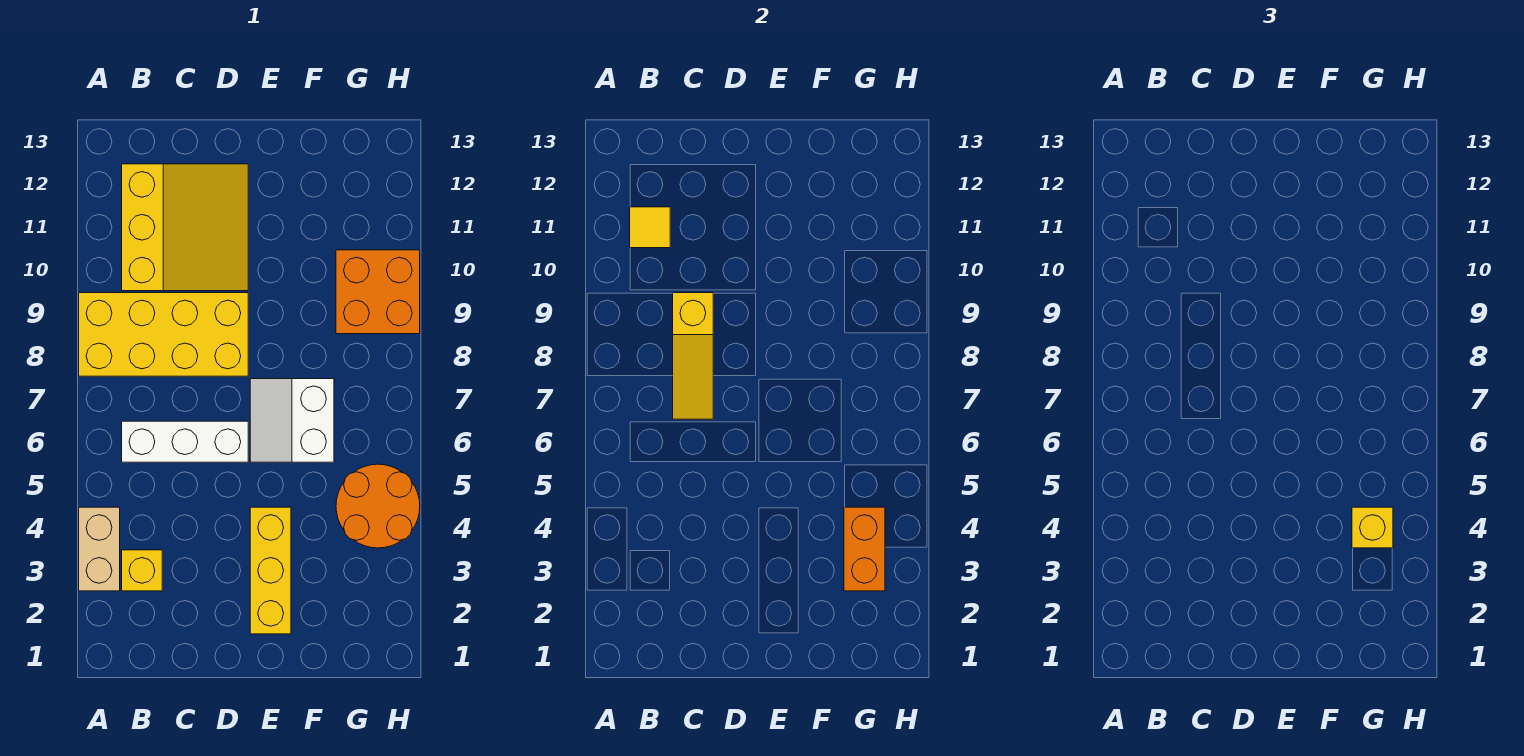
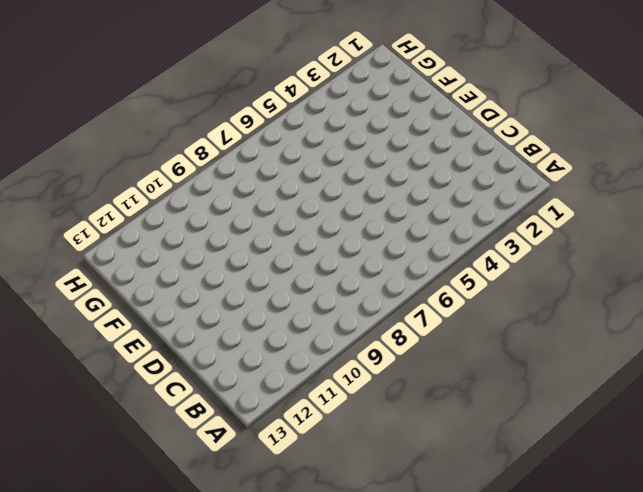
none -> tan 1x2 brick [79,507,120,591]
none -> yellow 2x4 brick [79,293,248,376]
none -> yellow 1x1 brick [122,550,162,591]

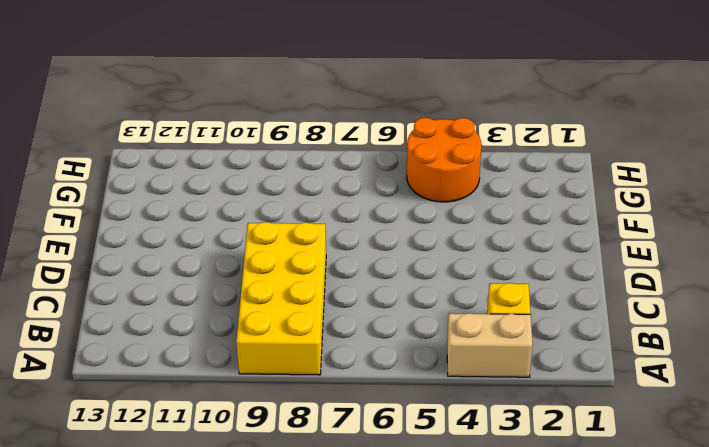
none -> white 1x3 brick [122,421,248,462]
none -> yellow 3x3 slope [122,164,248,291]
none -> yellow 1x3 brick [250,507,291,634]

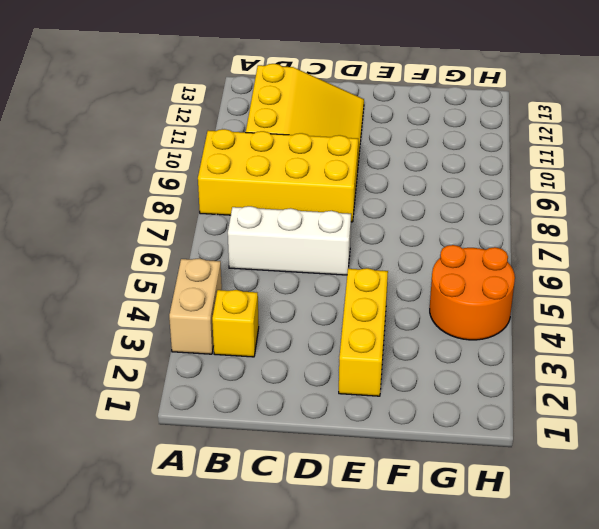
none -> white 2x2 slope [250,379,334,462]
none -> orange 2x2 brick [336,250,420,334]
none -> yellow 1x1 tile [630,207,670,248]

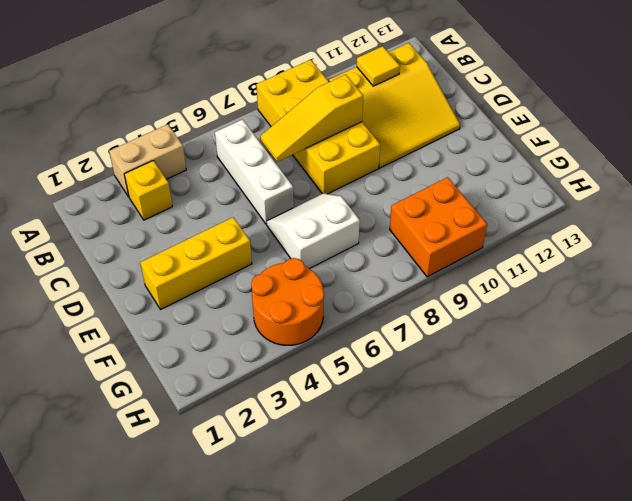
none -> orange 1x2 brick [844,507,885,591]
none -> yellow 1x1 brick [1352,507,1393,548]

